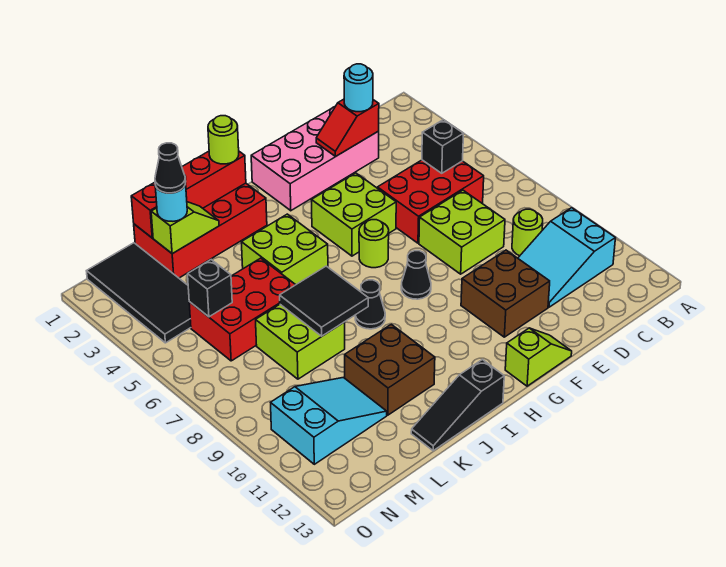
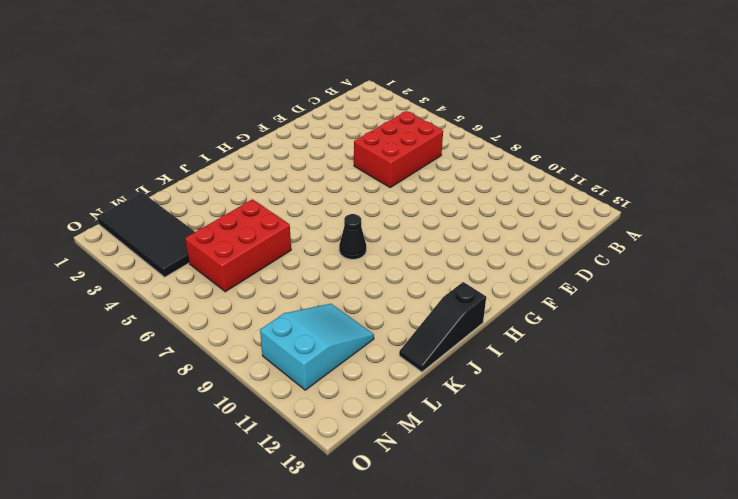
none -> cyan 2x3 slope [518,208,615,307]
none -> lime 1x1 round brick [512,209,543,256]
none -> pink 2x4 brick [251,107,379,211]

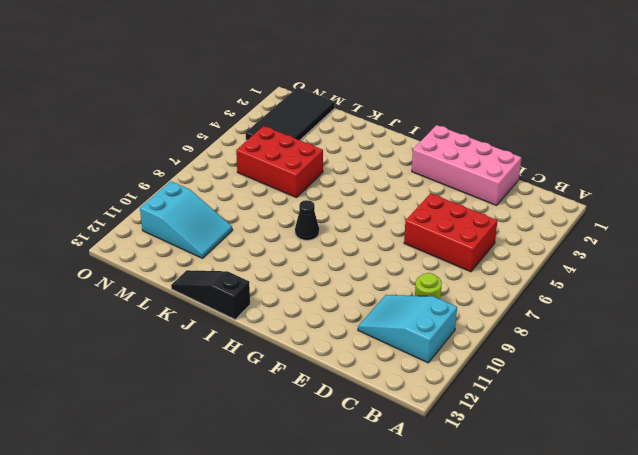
none -> lime 2x2 brick [419,190,505,274]
none -> brown 2x2 brick [461,250,550,337]
none -> lime 2x2 brick [312,173,396,256]

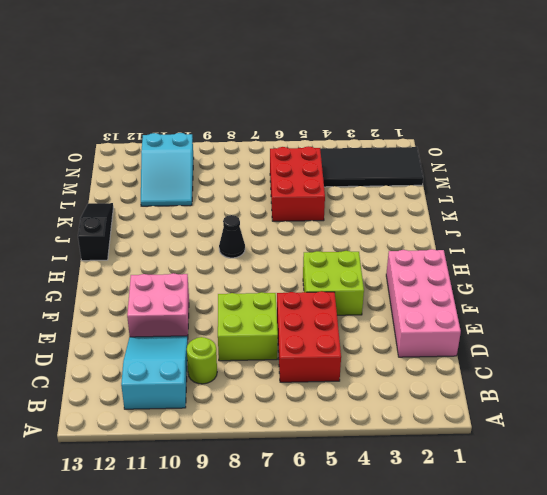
pink 2x2 brick [127,273,189,337] -> brown 2x2 brick [461,250,550,337]
none -> lime 1x2 slope [505,328,572,386]
none -> lime 1x1 round brick [359,220,389,268]
none -> black 1x1 cone [401,251,431,299]

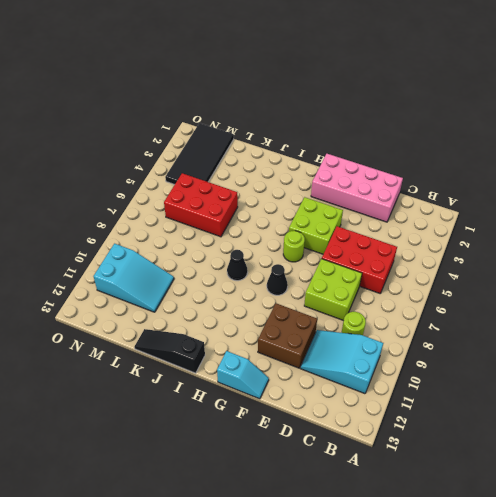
cyan 1x2 slope [217,351,269,399] -> lime 1x2 slope [505,328,572,386]
none -> red 2x4 brick [134,183,267,278]
none -> lime 2x2 brick [241,214,328,285]
none -> brown 2x2 brick [345,324,435,415]

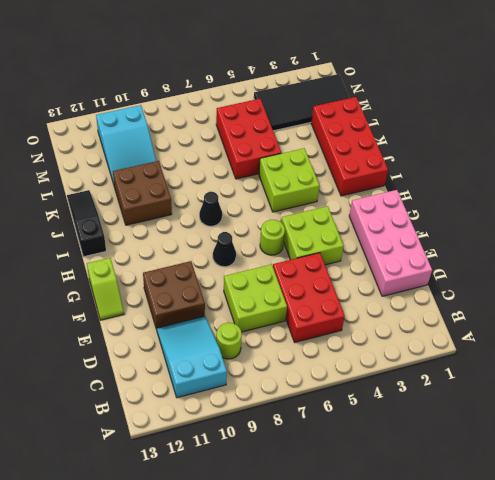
none -> lime 2x2 brick [256,304,345,379]
none -> black 1x1 brick [422,120,464,173]
none -> red 1x2 slope [316,99,379,156]

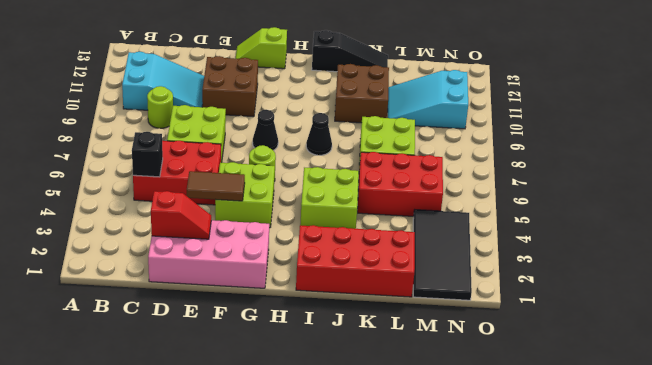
brown 1x2 tile [187,171,245,201] -> none
none -> red 1x4 brick [131,151,246,238]
none -> black 2x2 tile [280,266,368,336]
none -> lime 1x2 slope [151,202,219,254]

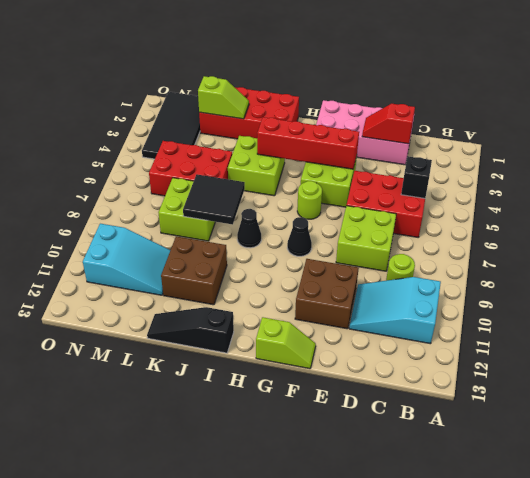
red 1x4 brick [257,117,359,169] -> red 1x4 brick moved to [131,151,246,238]
none -> black 1x1 brick [188,260,232,317]
none -> cyan 1x1 round brick [344,64,373,112]
none -> lime 1x1 round brick [208,116,239,164]

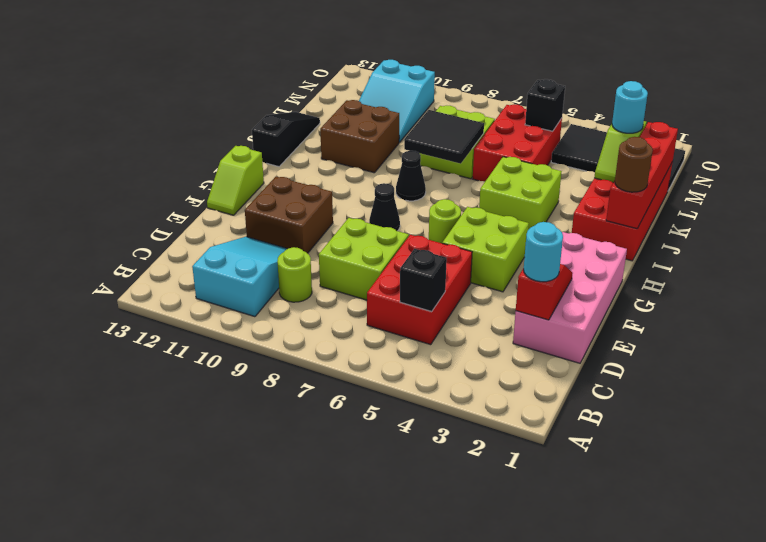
brown 1x1 round brick [615,137,653,192] -> lime 1x1 round brick [208,116,239,164]
none -> black 1x1 cone [155,143,186,193]

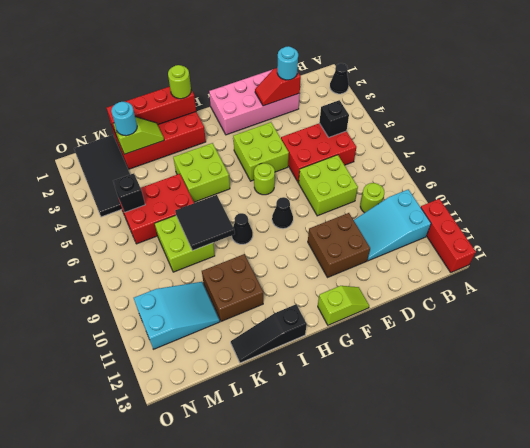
black 1x1 cone [330,63,349,94] -> black 1x1 cone moved to [155,143,186,193]
red 1x3 brick [421,199,476,273] -> none

